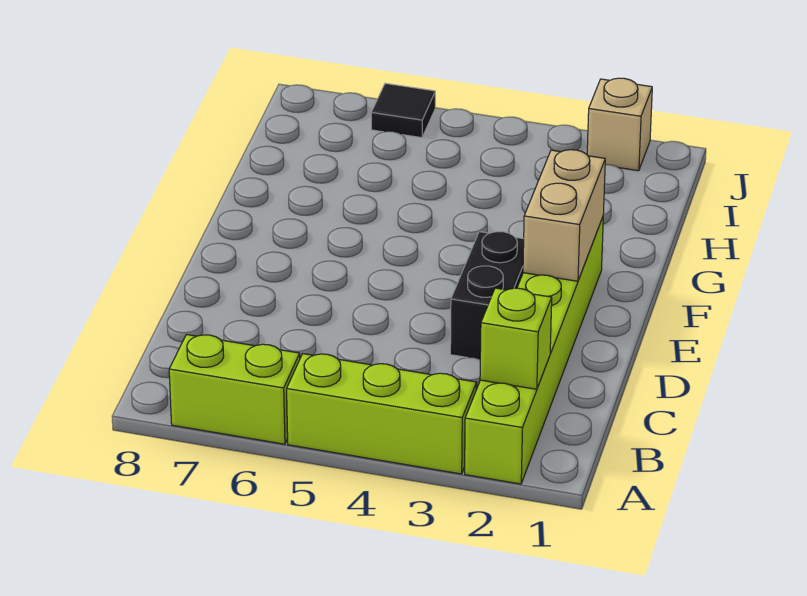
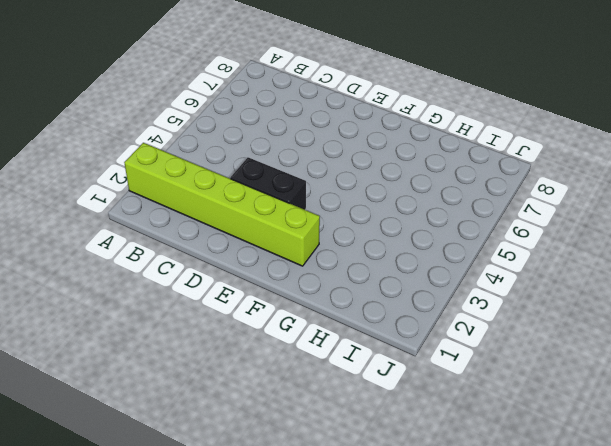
none -> lime 1x3 brick [287,354,477,474]
none -> lime 1x2 brick [169,335,300,444]

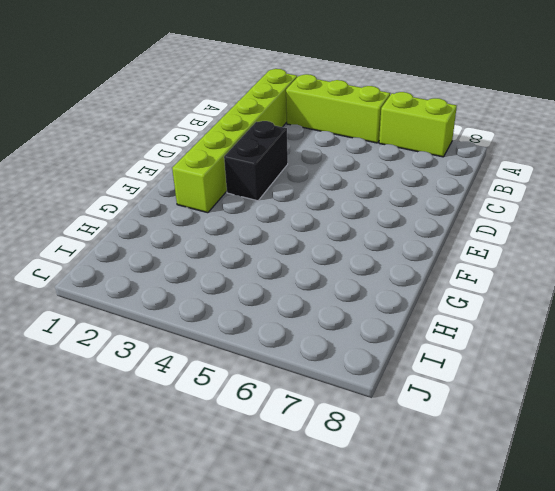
none -> tan 1x1 brick [587,78,652,171]
none -> black 1x1 tile [371,83,435,138]

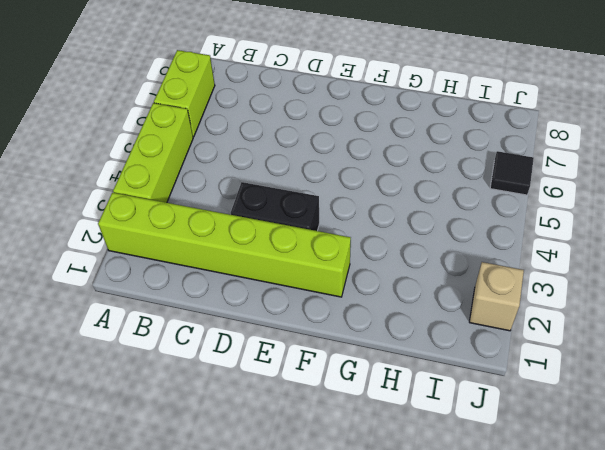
none -> lime 1x1 brick [480,288,552,389]
none -> tan 1x2 brick [523,150,605,281]

